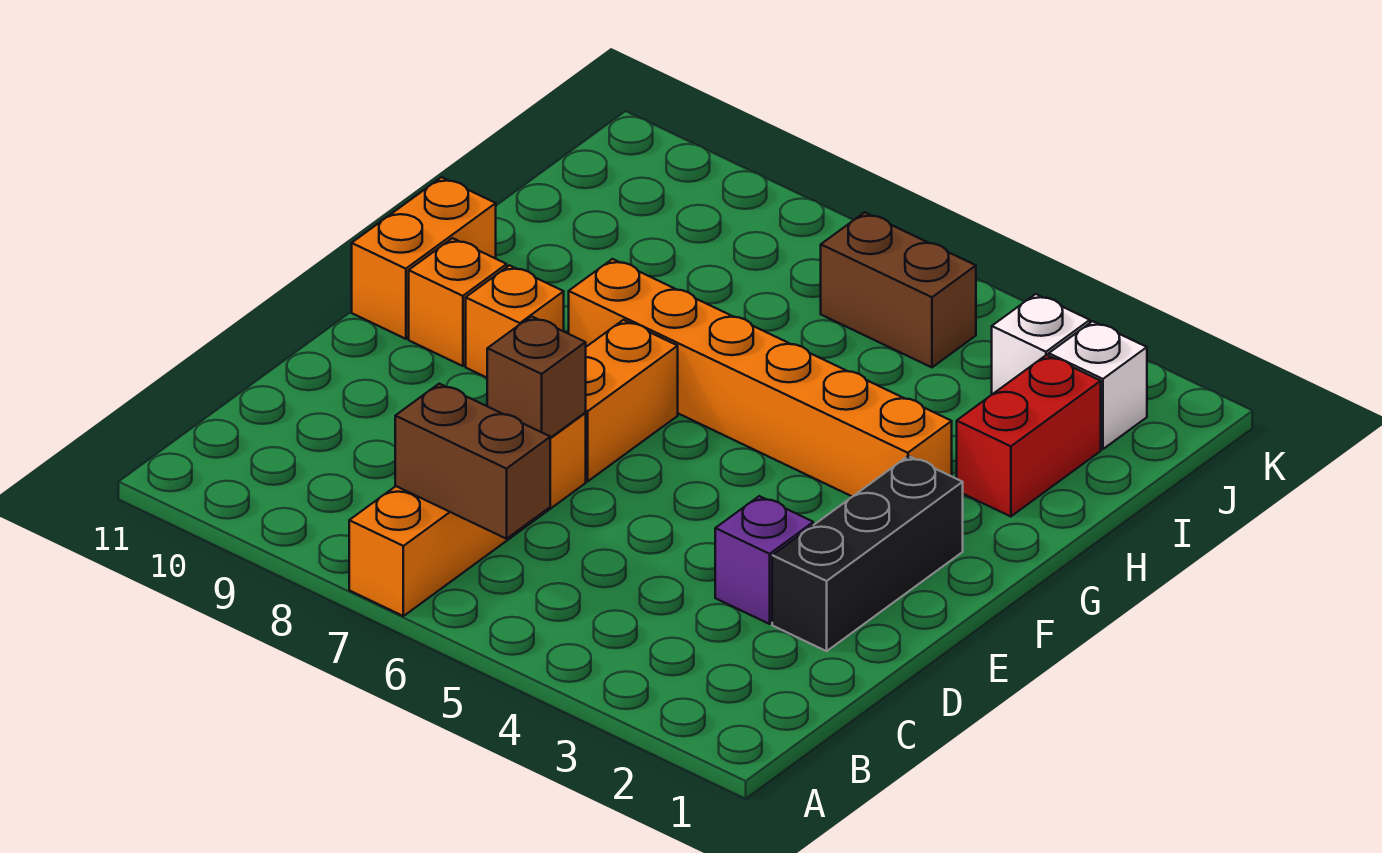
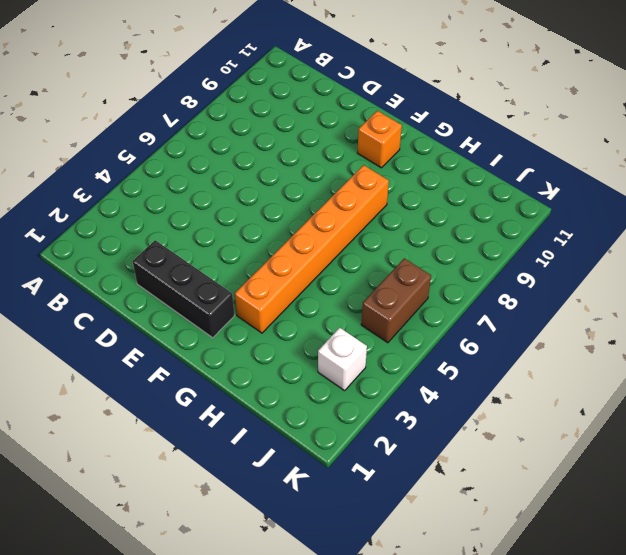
none -> orange 1x4 brick [349,413,586,616]
none -> purple 1x1 brick [715,496,813,624]
none -> orange 1x2 brick [585,320,678,481]

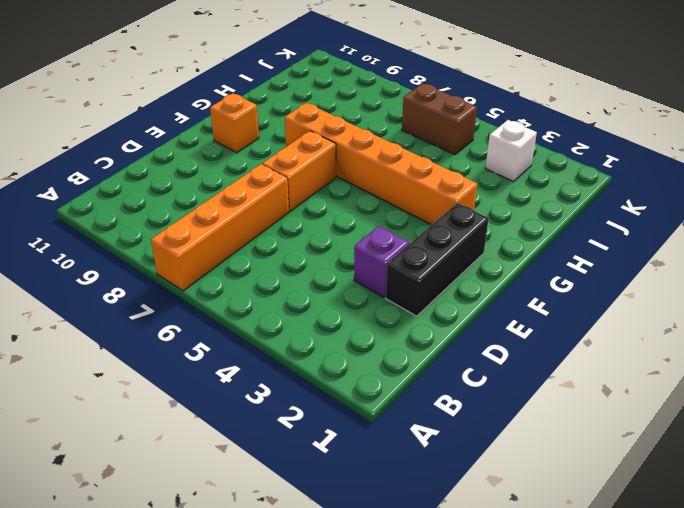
none -> orange 1x1 brick [466,265,564,378]
none -> orange 1x2 brick [352,177,496,339]
none -> red 1x2 brick [957,355,1101,517]

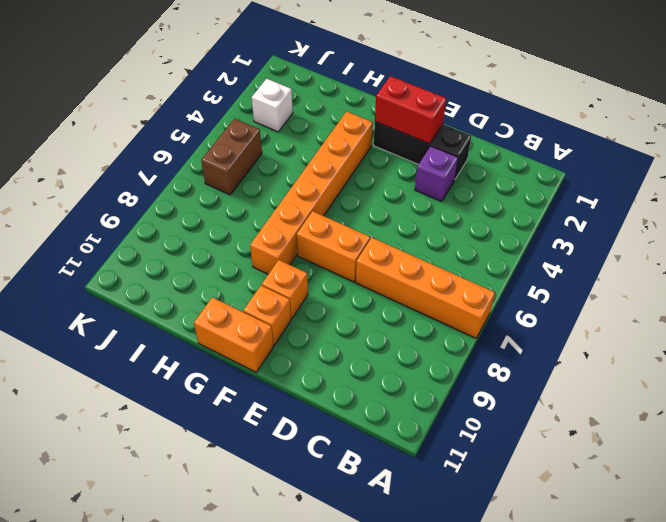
red 1x2 brick [375,76,446,144] -> red 1x2 brick moved to [957,355,1101,517]
none -> white 1x1 brick [1049,321,1147,449]
none -> brown 1x2 brick [395,384,550,539]
none -> brown 1x1 brick [487,316,586,438]

